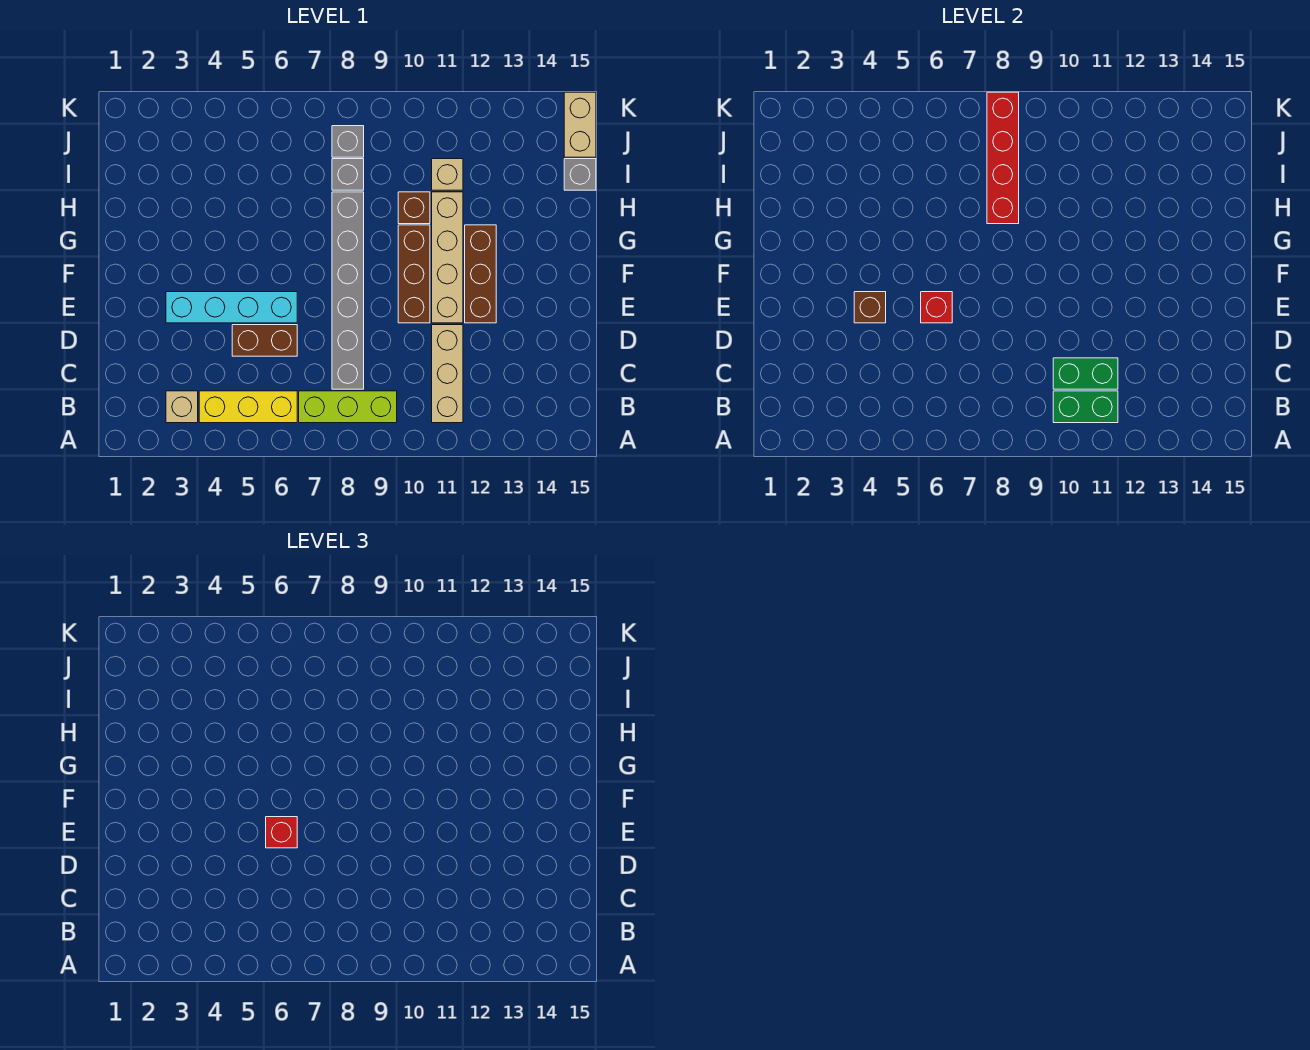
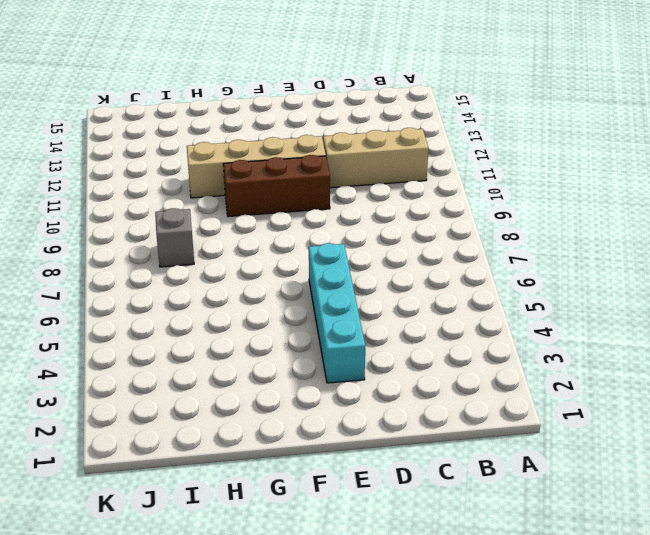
none -> tan 1x1 brick [166,391,198,423]
none -> yellow 1x3 brick [199,391,297,423]
none -> lime 1x3 brick [299,391,397,423]

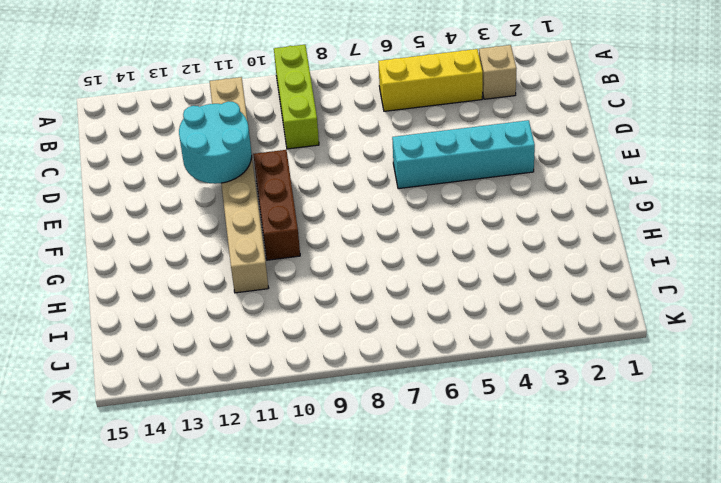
lime 1x3 brick [274,45,319,149] -> lime 1x3 brick turned to [299,391,397,423]
cyan 2x2 round brick [179,101,252,184] -> none
none -> grey 1x6 brick [332,192,364,389]
none -> brown 1x2 brick [232,325,297,356]
none -> brown 1x3 brick [465,225,496,323]

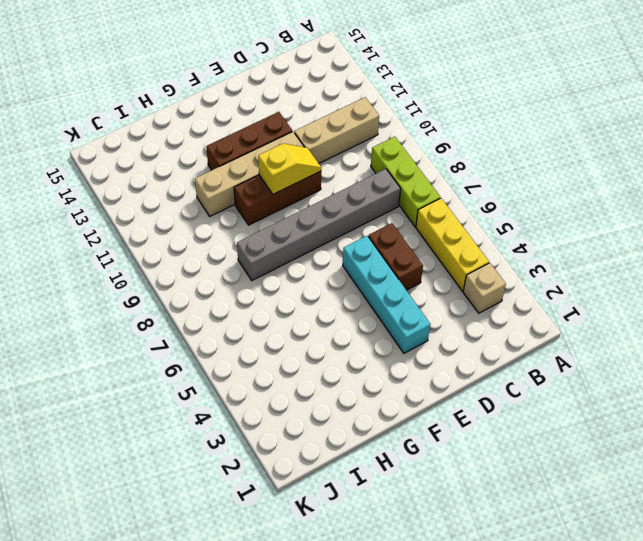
yellow 1x2 slope [258,143,321,194] -> none
none -> brown 1x1 brick [398,192,430,224]
none -> grey 1x1 brick [332,159,364,190]
none -> tan 1x1 brick [432,159,463,190]

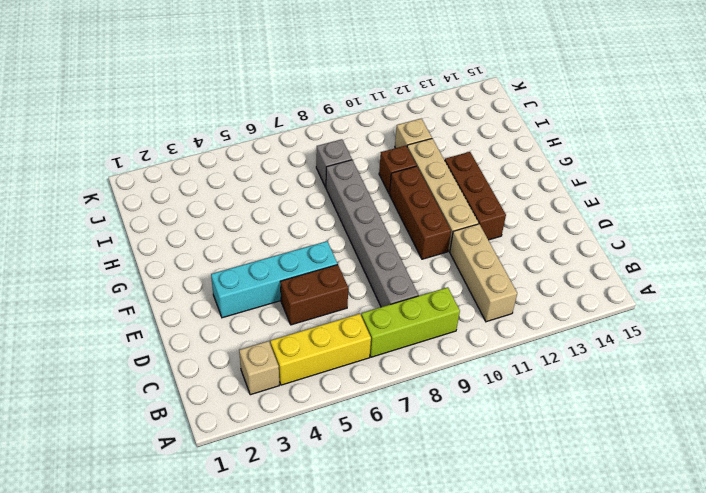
none -> grey 1x1 brick [564,159,596,190]
none -> grey 1x1 brick [332,126,364,157]
none -> tan 1x2 brick [564,92,596,157]

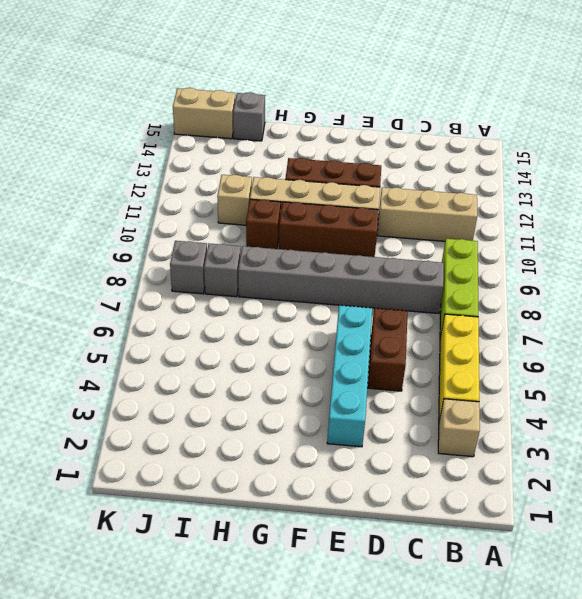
none -> green 1x2 brick [1053,391,1118,423]
none -> green 1x2 brick [1053,358,1118,389]
none -> brown 1x1 brick [854,292,886,323]

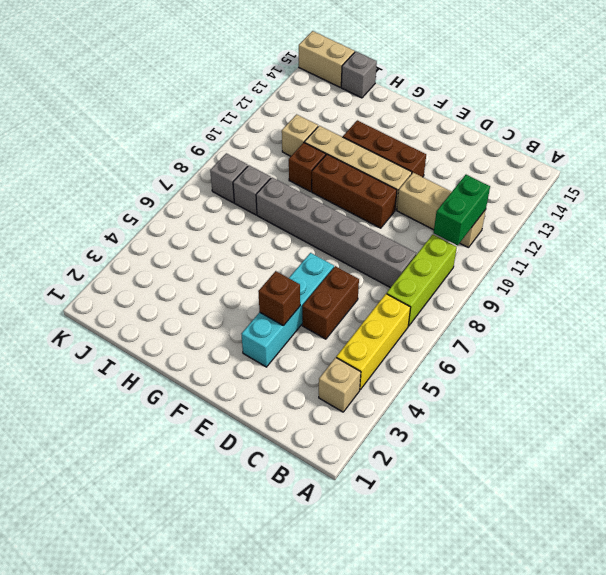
none -> green 1x2 brick [1053,358,1118,389]
none -> red 1x1 brick [921,292,952,323]
none -> red 1x4 brick [987,92,1019,224]

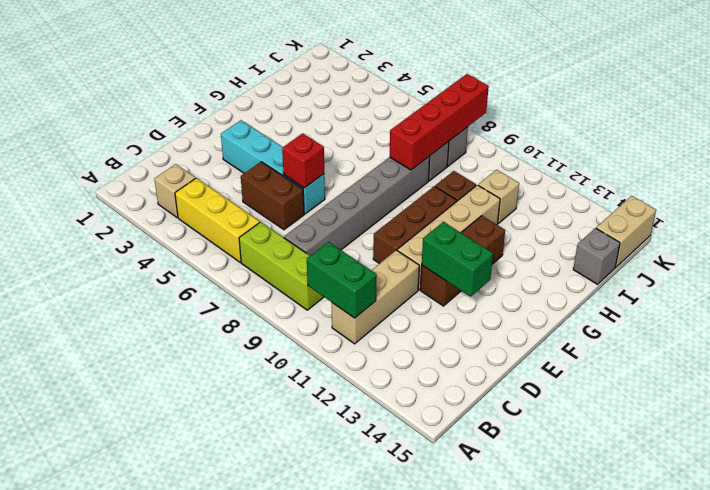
green 1x2 brick [422,222,493,297] -> green 1x2 brick moved to [1053,358,1118,389]
none -> brown 1x1 brick [854,292,886,323]
none -> red 1x1 brick [266,817,297,848]

